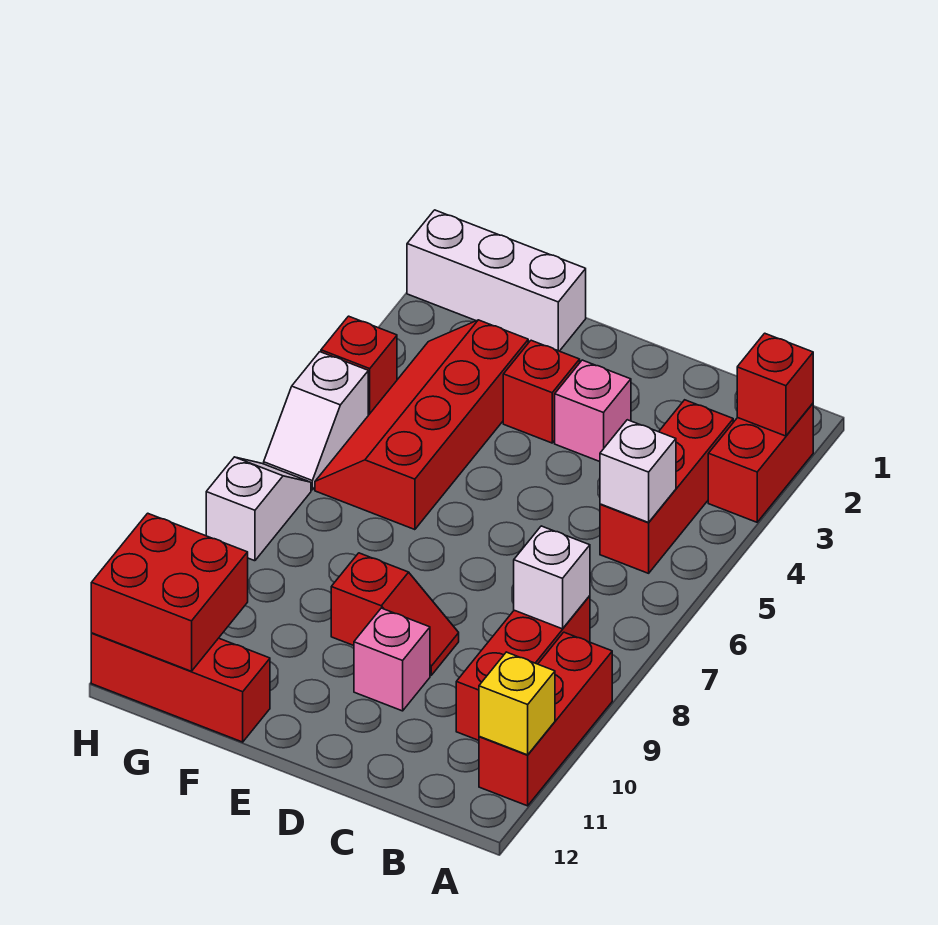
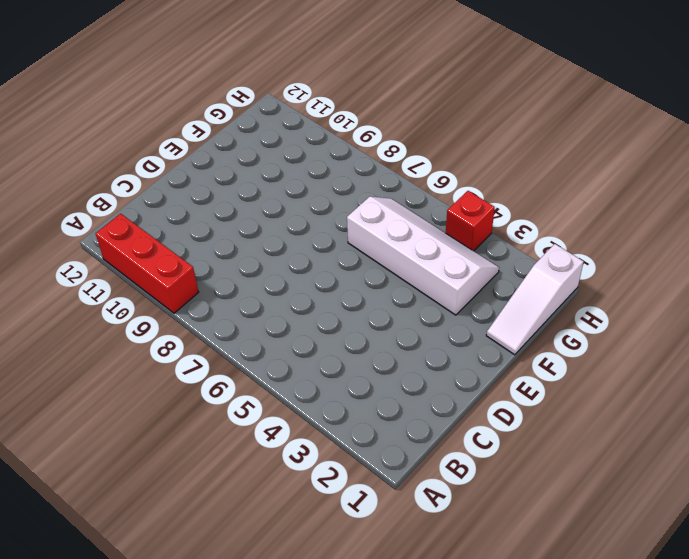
white 1x3 slope [486,244,584,355] -> white 1x3 brick [407,210,586,351]
white 2x4 slope [347,197,499,315] -> red 2x4 slope [315,320,528,530]
none -> red 1x2 brick [708,403,813,522]
none -> red 1x3 brick [600,400,733,573]
none -> red 1x3 brick [456,596,590,740]

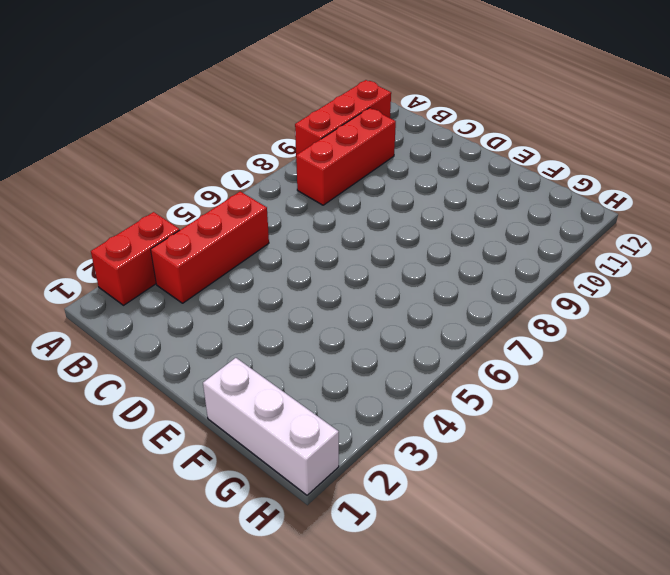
none -> pink 1x1 brick [555,360,631,462]
none -> red 1x2 slope [331,553,459,675]
none -> pink 1x1 brick [354,608,430,711]

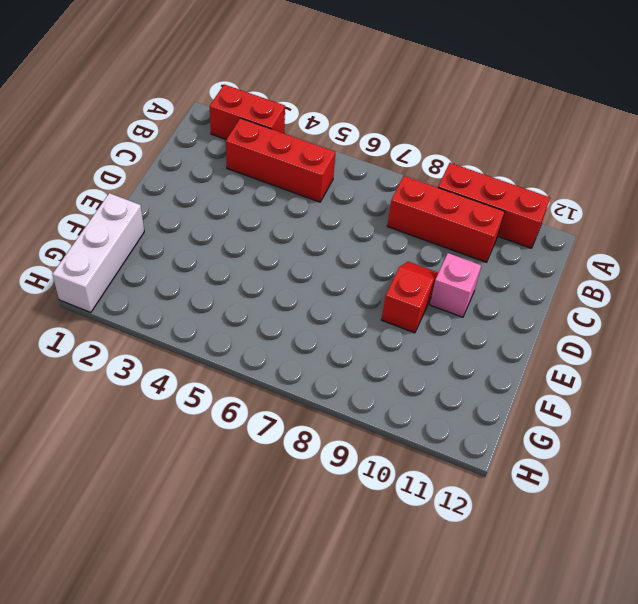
none -> pink 1x1 brick [555,360,631,462]
none -> red 1x1 brick [503,340,580,443]
none -> red 2x4 slope [315,320,528,530]

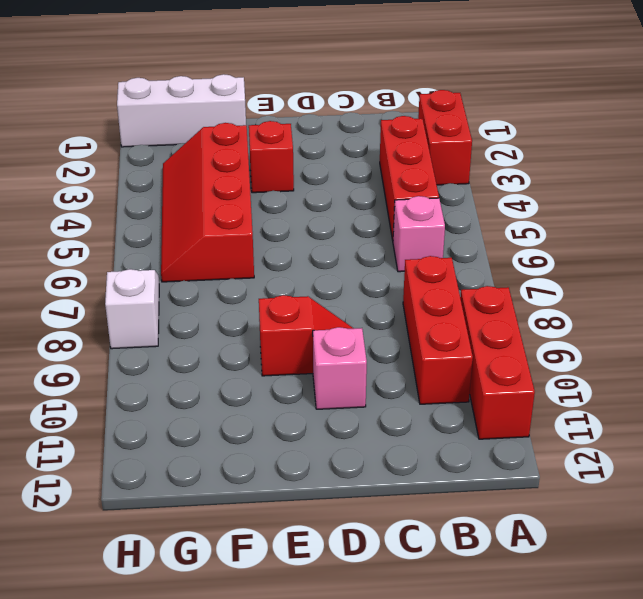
pink 1x1 brick [393,196,445,272] -> pink 1x1 brick moved to [555,360,631,462]
none -> red 1x3 brick [91,633,270,742]
none -> red 1x1 brick [321,316,397,415]
none -> white 1x2 slope [264,352,368,490]

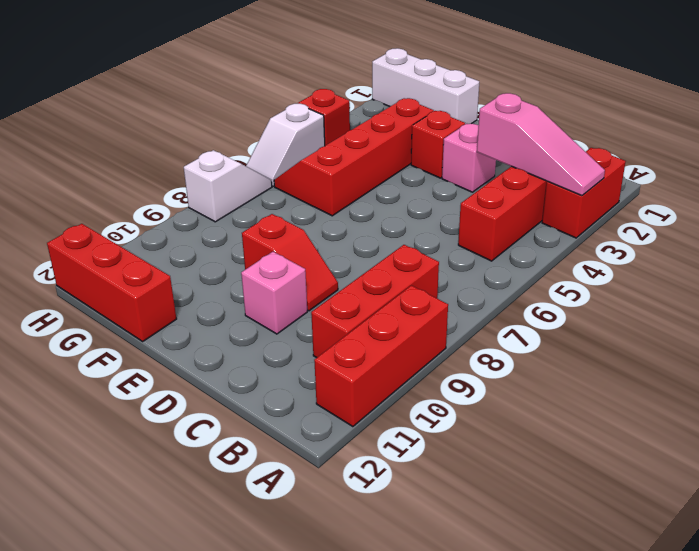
pink 1x3 slope [477,93,605,196] -> none
none -> red 1x1 brick [737,333,813,436]
none -> yellow 1x1 brick [479,652,555,755]
none -> white 1x1 brick [600,420,676,523]

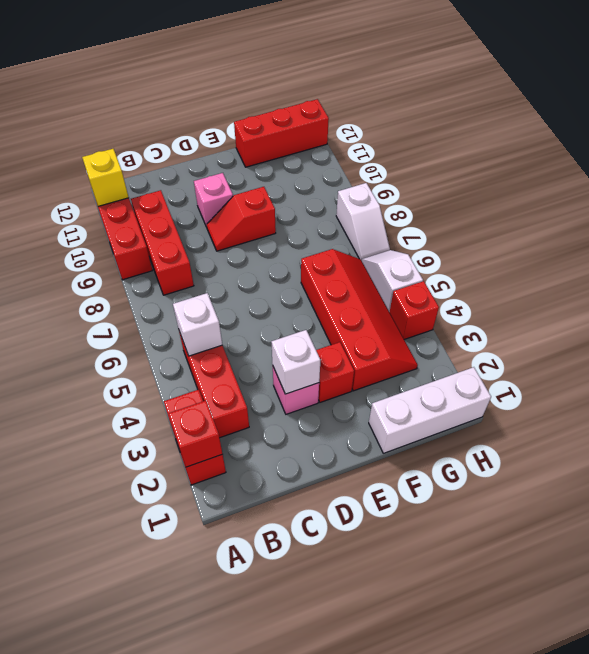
white 1x1 brick [271,330,320,394] -> white 1x1 brick moved to [514,526,590,629]
none -> red 2x2 brick [91,513,248,671]

